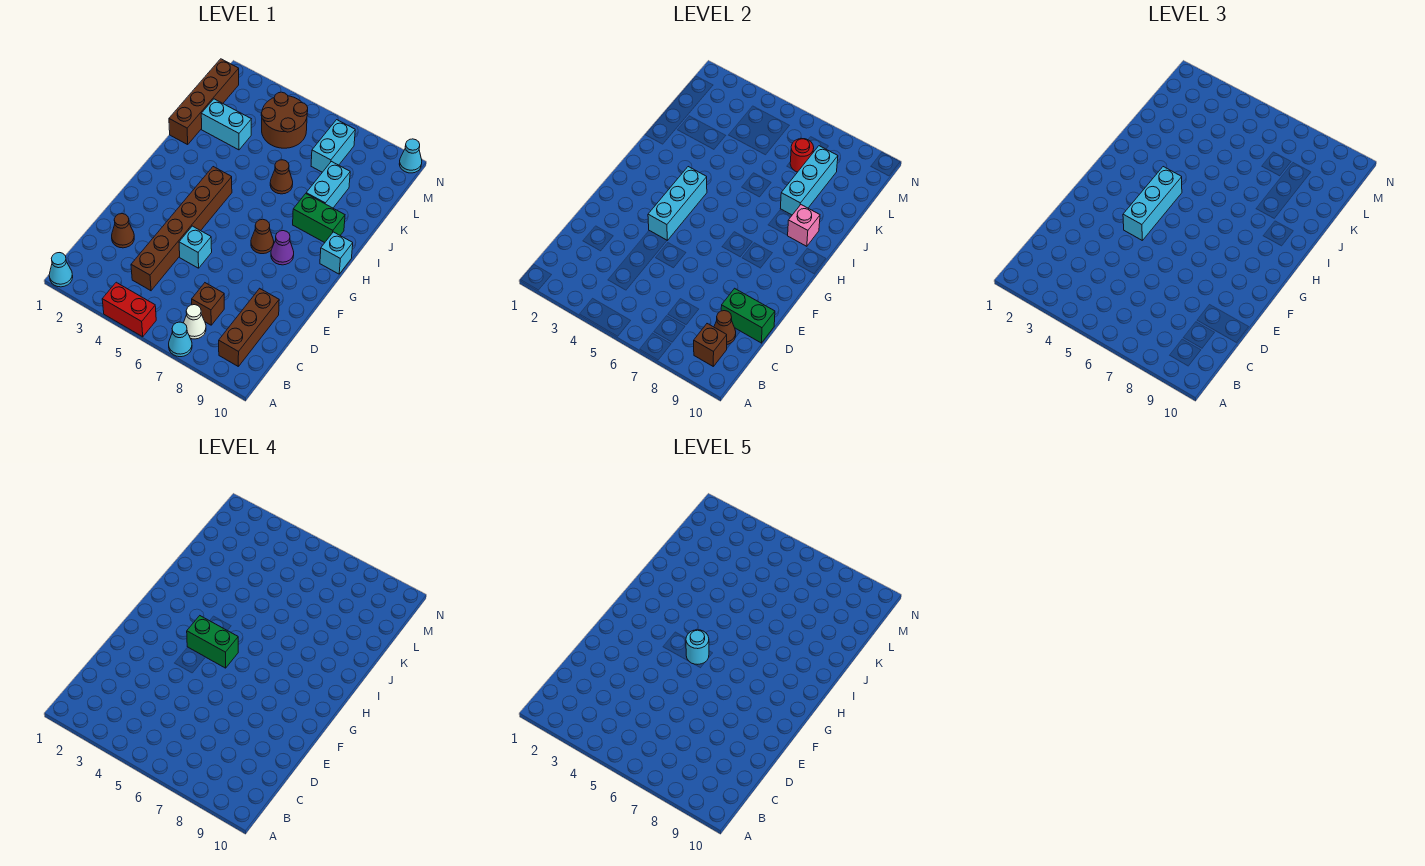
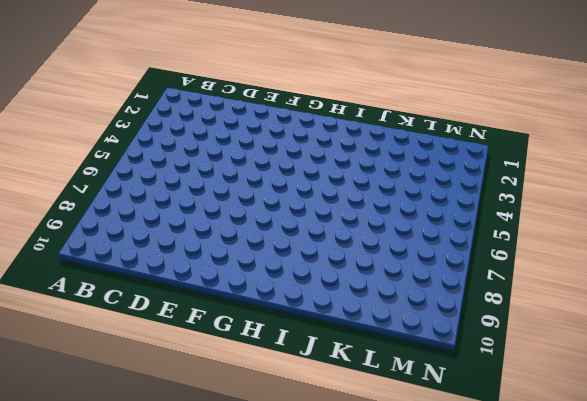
none -> cyan 1x1 cone [49,253,73,287]
none -> red 1x2 brick [102,282,156,337]
none -> cyan 1x1 cone [169,322,192,357]
none -> white 1x1 cone [184,305,206,339]

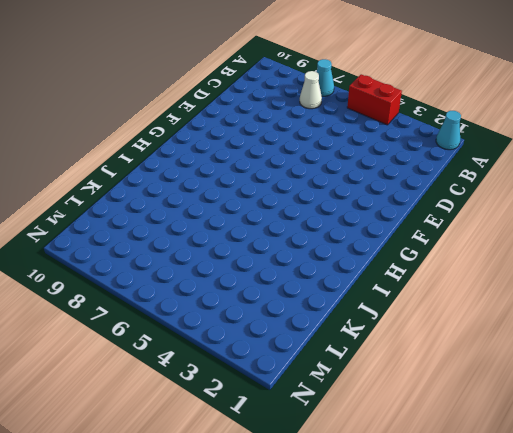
none -> brown 1x3 brick [219,288,279,366]
none -> brown 1x6 brick [131,167,232,291]
none -> brown 1x1 brick [192,283,224,325]
none -> brown 1x1 cone [112,214,134,248]

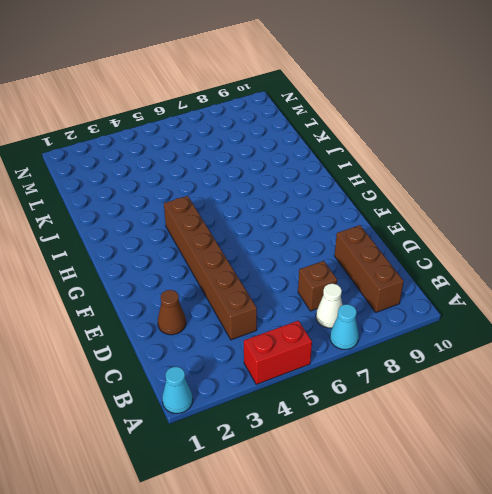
none -> cyan 1x1 brick [179,226,212,268]
none -> brown 1x1 cone [251,219,274,254]
none -> purple 1x1 cone [271,231,294,265]
none -> cyan 1x1 brick [320,232,353,274]

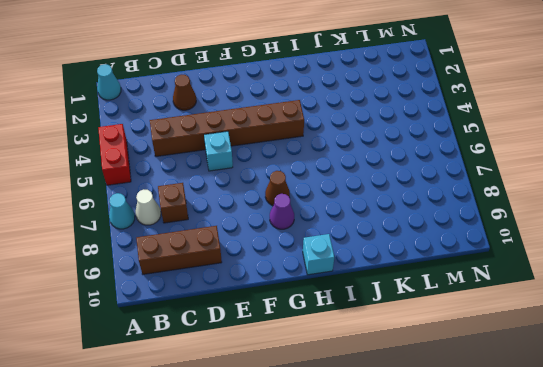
none -> green 1x2 brick [293,194,345,243]
none -> brown 1x4 brick [169,59,239,145]
none -> brown 1x1 cone [270,160,293,194]
none -> cyan 1x2 brick [306,161,350,208]

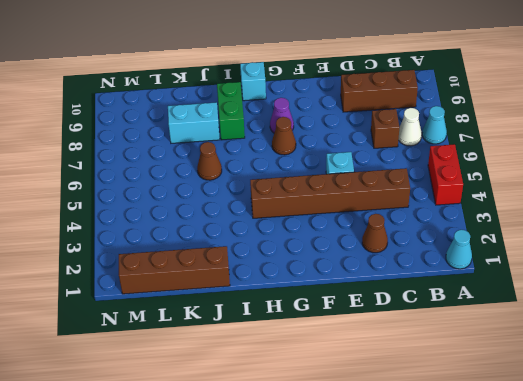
none -> cyan 1x2 brick [201,99,251,150]
none -> brown 2x2 round brick [261,92,308,148]
none -> cyan 1x2 brick [311,120,355,172]
none -> cyan 1x1 cone [399,139,422,173]

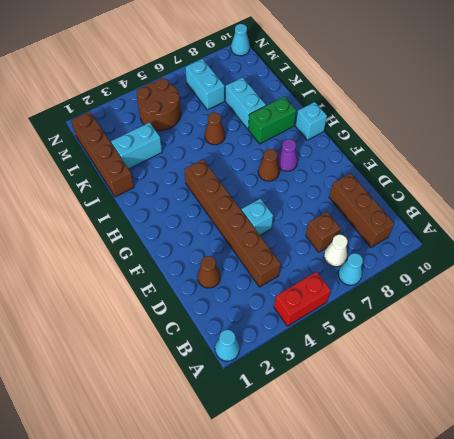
none -> brown 1x1 brick [694,324,727,366]
none -> brown 1x1 cone [714,311,736,344]
none -> green 1x2 brick [721,288,775,343]
none -> cyan 1x3 brick [648,167,707,240]

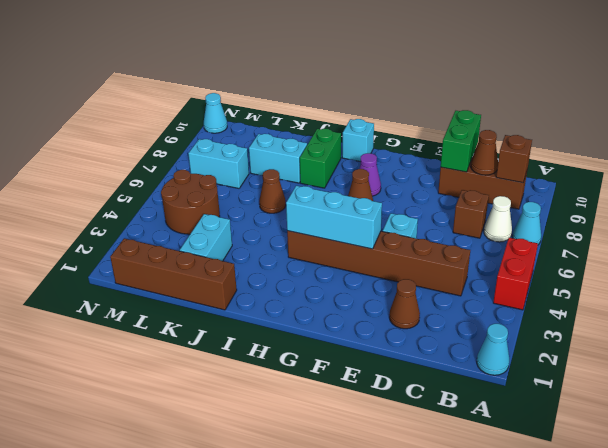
none -> pink 1x1 brick [787,205,820,246]
none -> cyan 1x3 brick [780,146,838,215]
none -> red 1x1 round brick [790,138,814,172]
none -> cyan 1x3 brick [1123,167,1182,240]

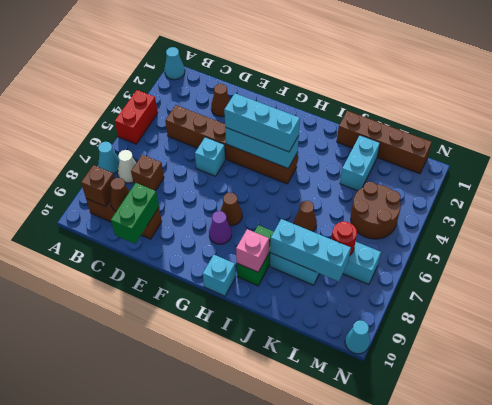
none -> green 1x2 brick [187,616,238,668]
none -> cyan 1x1 round brick [686,630,709,664]

